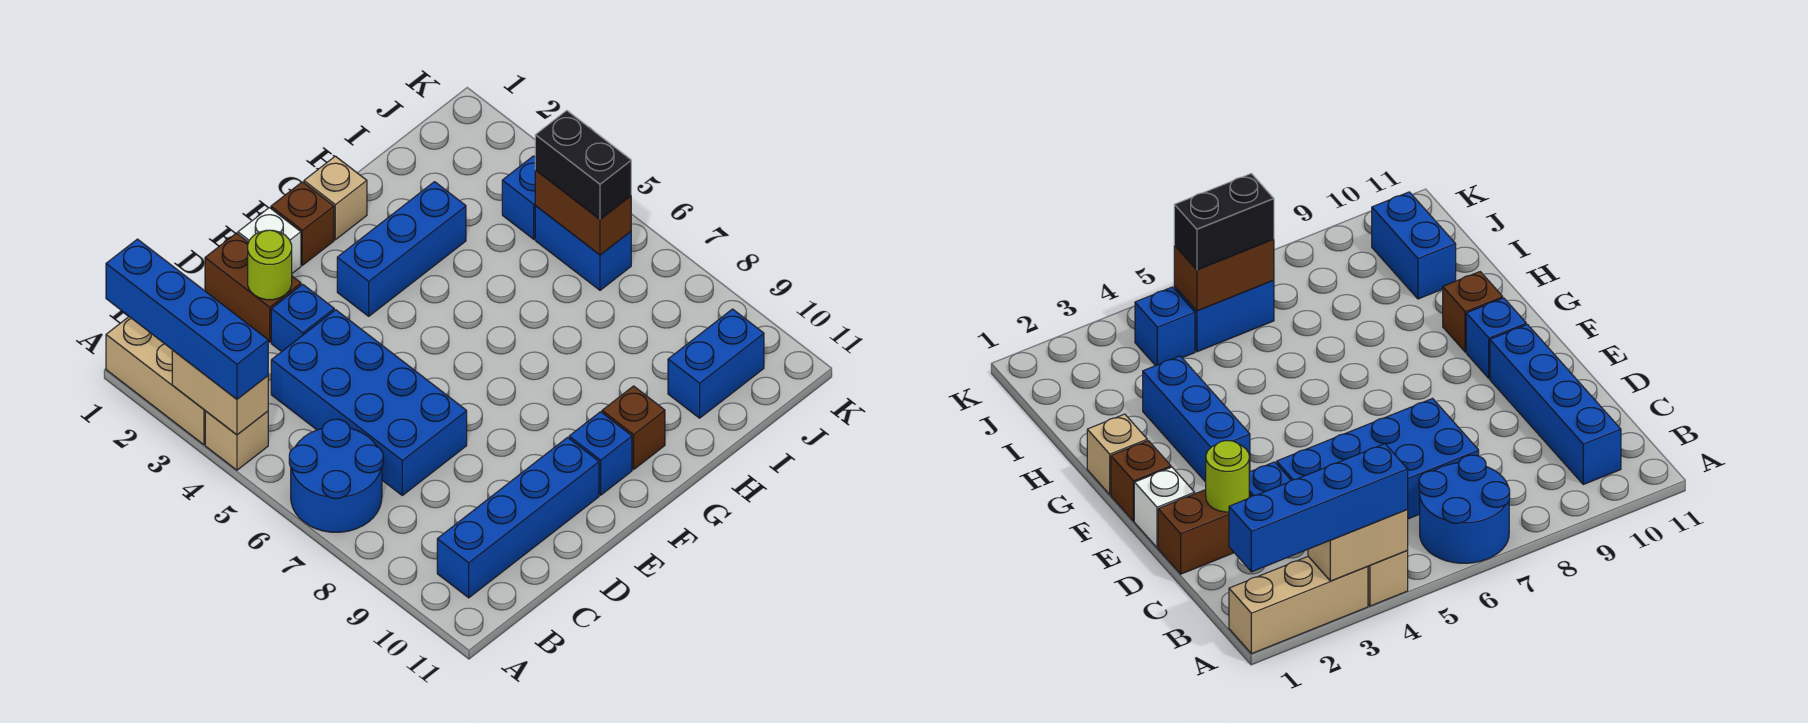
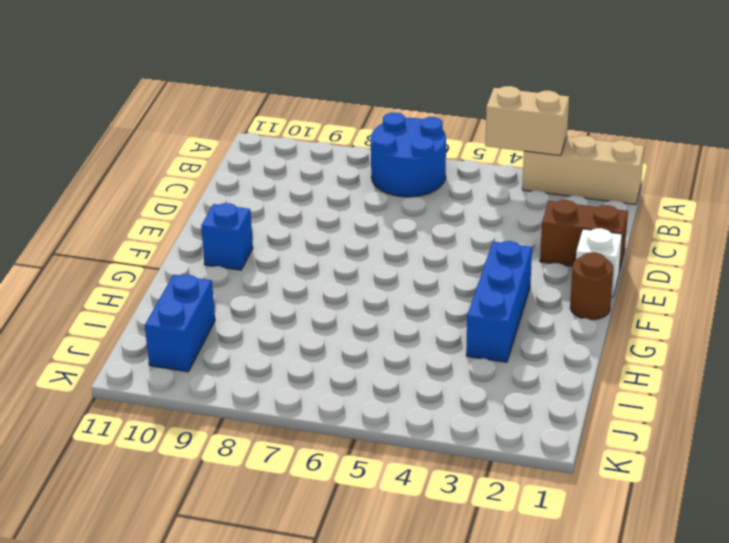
brown 1x1 round brick [570,252,613,320] -> brown 1x1 brick [271,182,334,265]
none -> tan 1x1 brick [205,411,268,470]
none -> blue 1x4 brick [437,437,599,598]
none -> blue 2x4 brick [271,310,467,495]

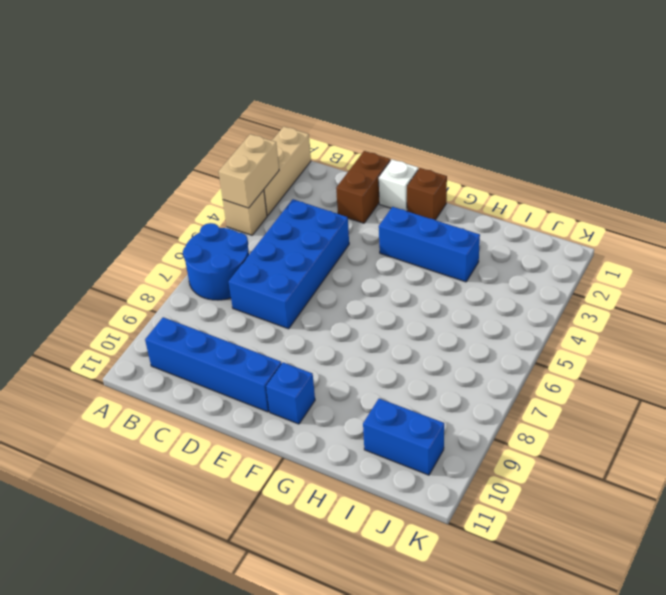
none -> blue 1x1 brick [271,284,334,352]
none -> tan 1x1 brick [304,156,367,240]
none -> brown 1x1 brick [602,386,665,469]

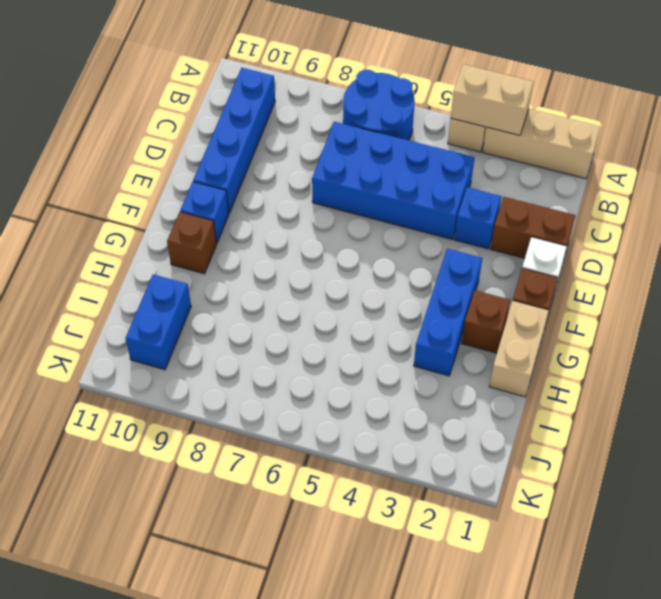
tan 1x2 brick [489,300,549,397] -> tan 1x1 brick [304,156,367,240]
brown 1x1 brick [462,291,511,353] -> none
none -> blue 1x1 brick [502,156,536,239]
none -> blue 1x2 brick [535,206,631,290]
none -> lime 1x1 round brick [248,230,292,300]

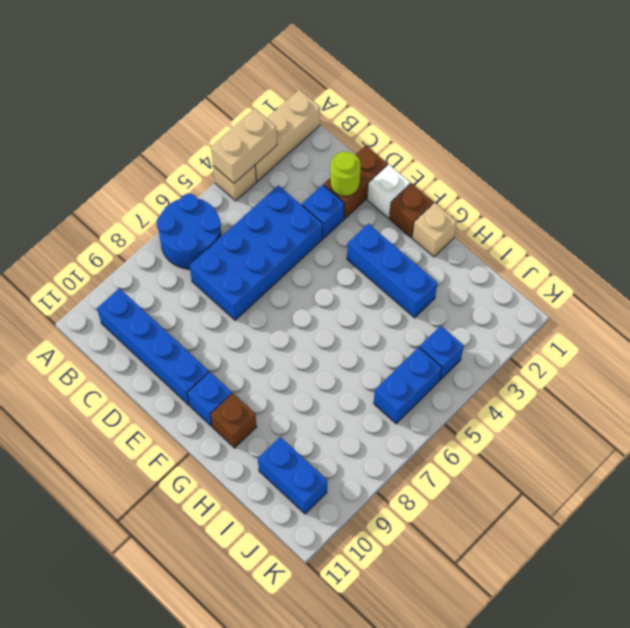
none -> brown 1x2 brick [535,170,631,255]
none -> blue 1x4 brick [106,239,268,399]
none -> black 1x2 brick [535,110,631,219]

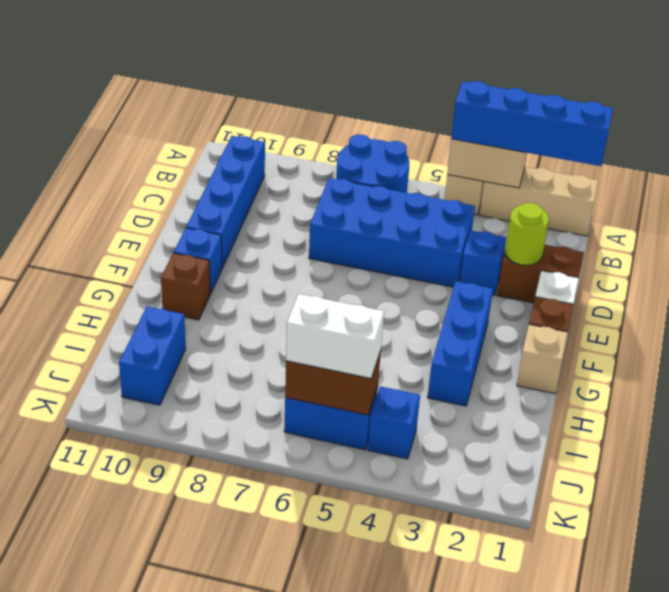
white 1x2 brick [286,294,384,378] -> black 1x2 brick [535,110,631,219]

